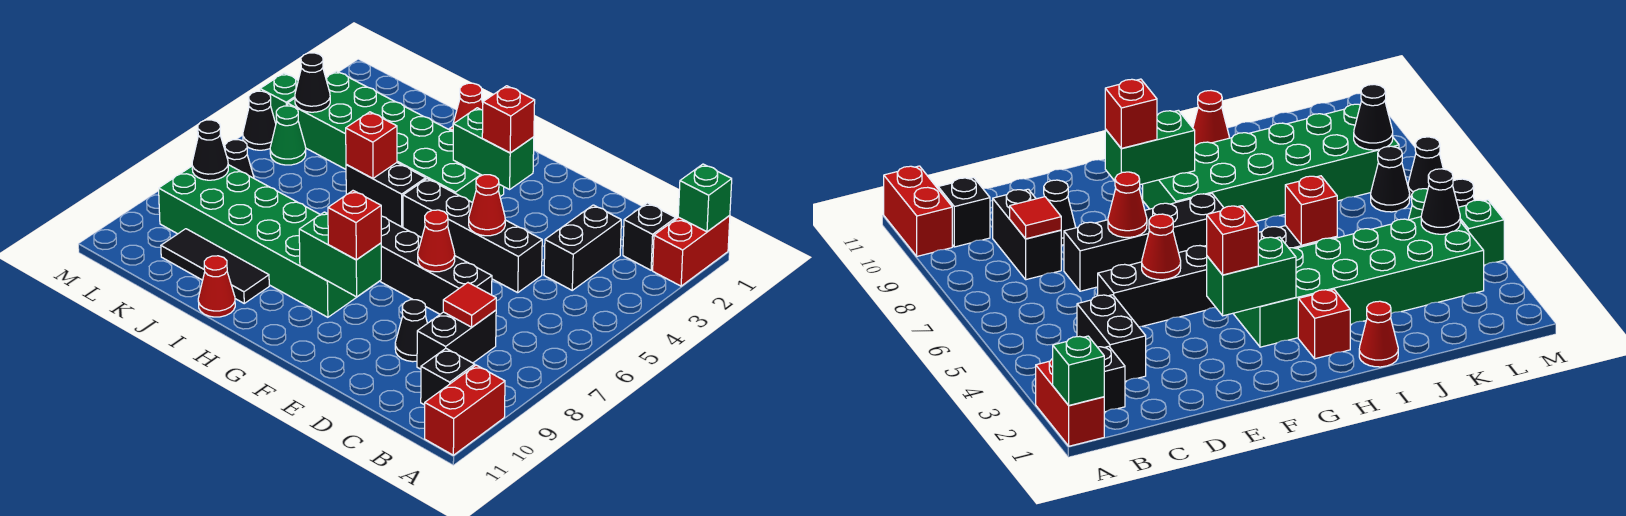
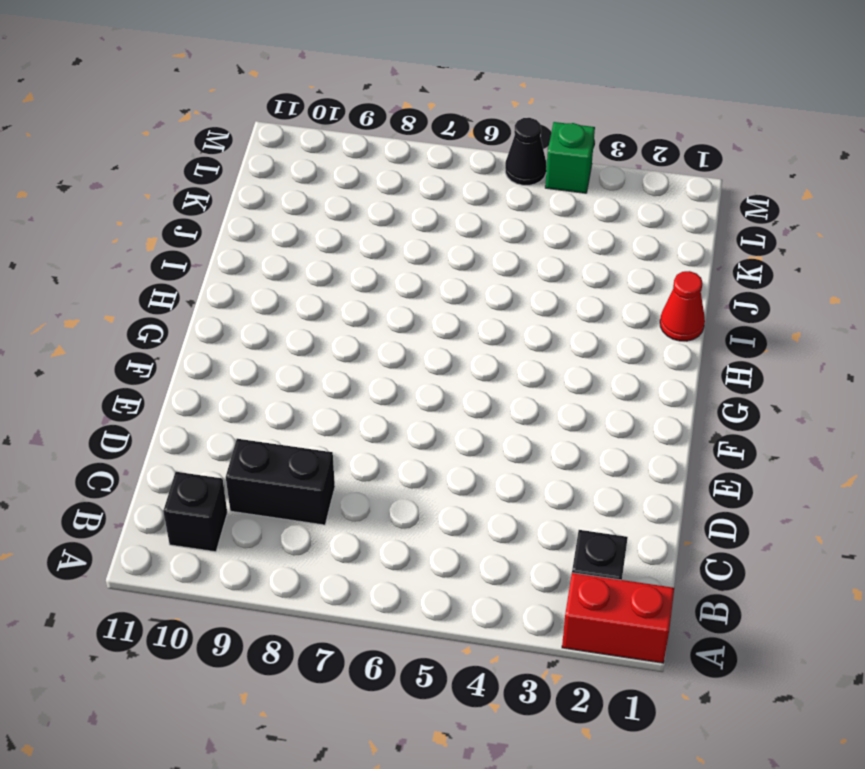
none -> red 1x2 brick [425,365,505,455]
none -> black 1x2 brick [544,205,621,290]
none -> black 1x4 brick [403,179,542,293]
none -> black 1x4 brick [380,216,492,314]

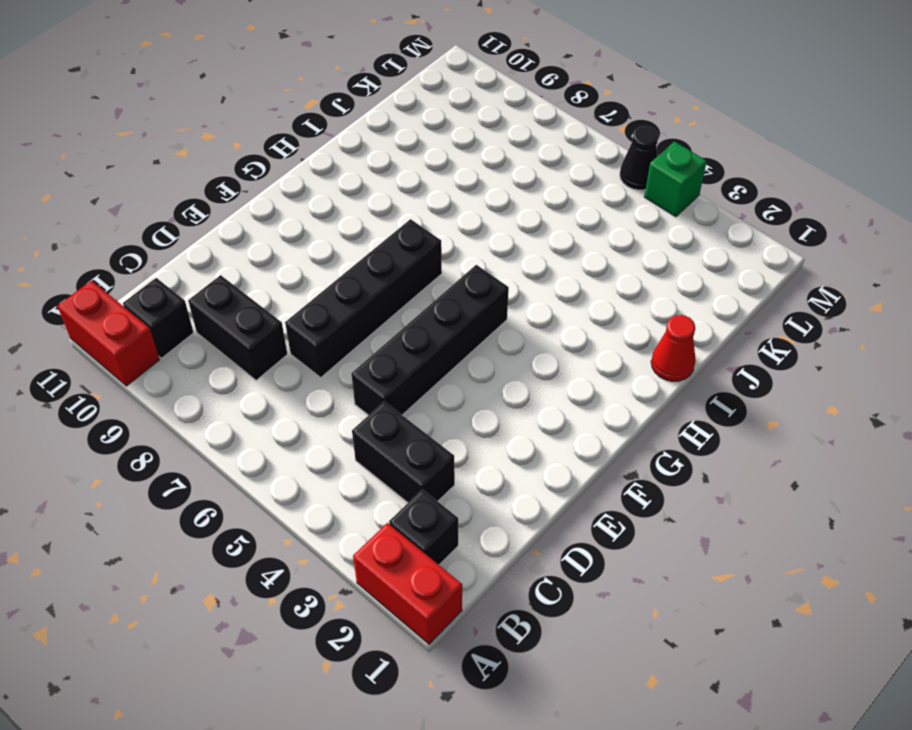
none -> black 1x1 cone [395,300,427,362]
none -> green 2x6 brick [288,71,504,203]
none -> green 2x6 brick [159,165,371,317]
none -> red 1x1 brick [1298,290,1350,359]

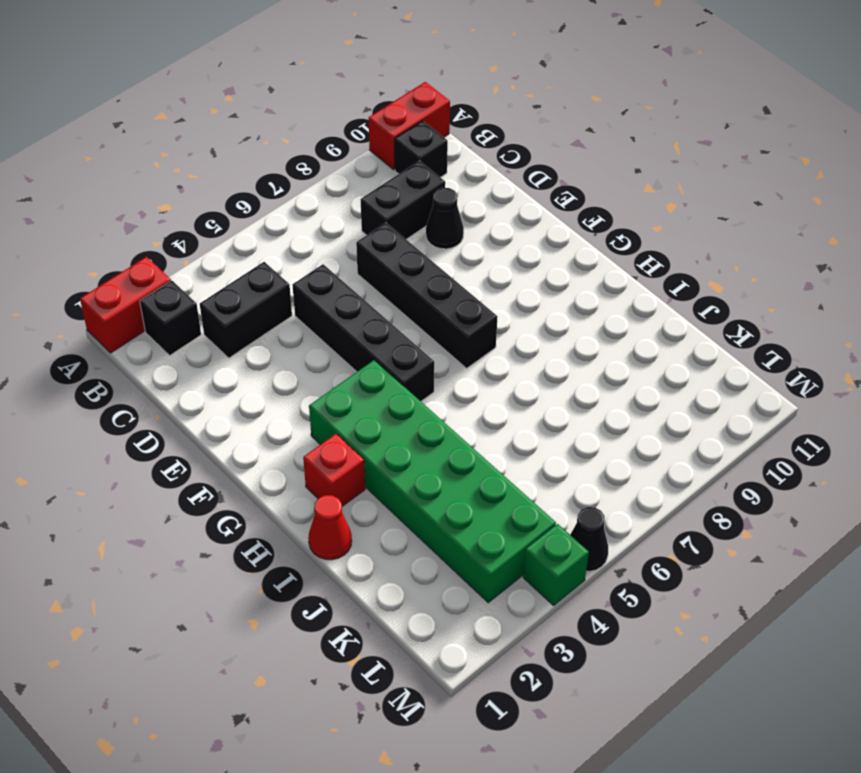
none -> green 2x6 brick [159,165,371,317]
none -> black 1x2 brick [346,163,426,227]
none -> black 1x3 tile [161,229,269,303]
none -> red 1x1 cone [198,256,235,317]

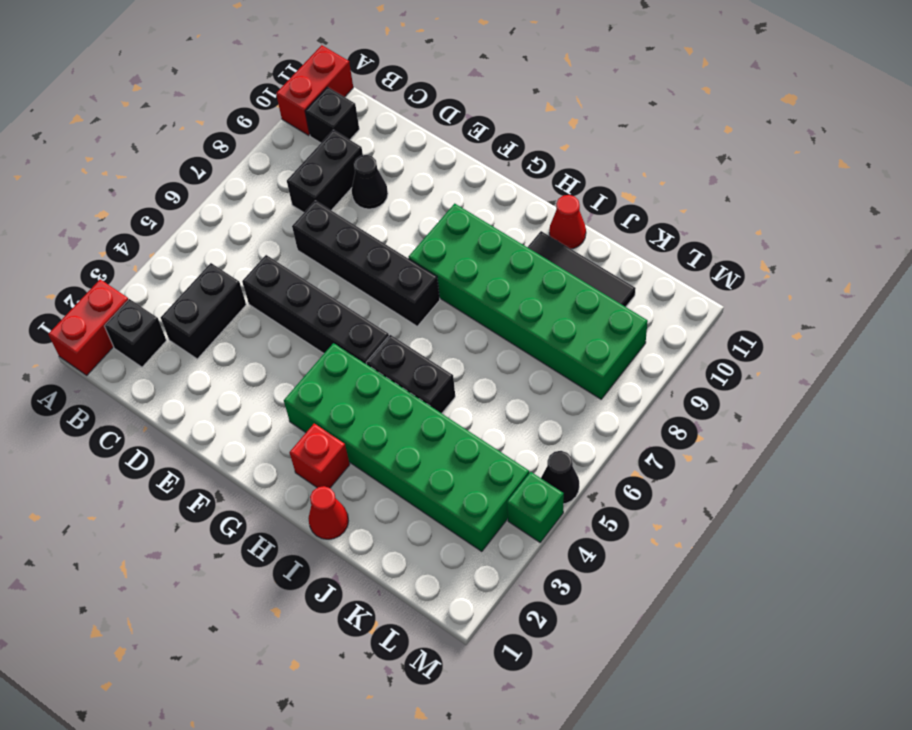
none -> green 1x1 cone [270,106,306,165]
none -> black 1x1 cone [225,140,254,178]
none -> black 1x1 cone [1408,137,1443,197]
none -> green 1x1 brick [678,164,732,232]

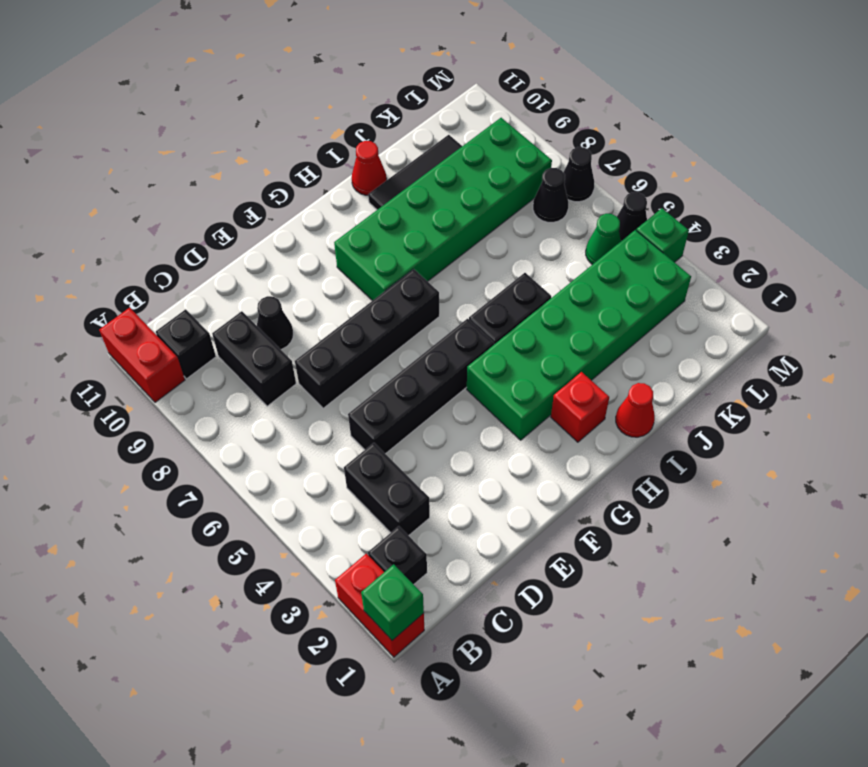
none -> red 1x1 tile [443,283,496,327]
none -> red 1x1 cone [469,175,505,236]
none -> red 1x1 cone [418,210,455,272]
none -> green 1x2 brick [453,108,534,189]

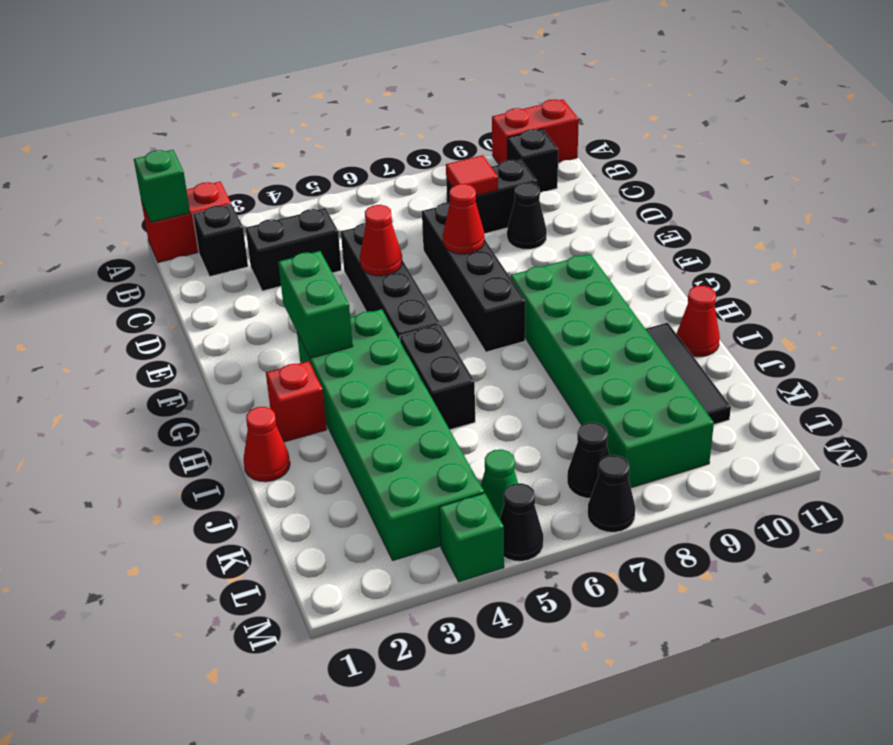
none -> green 1x2 brick [299,212,381,297]
none -> red 1x1 brick [346,112,397,178]
none -> black 1x1 cone [295,53,330,112]
none -> black 1x1 cone [192,120,228,180]

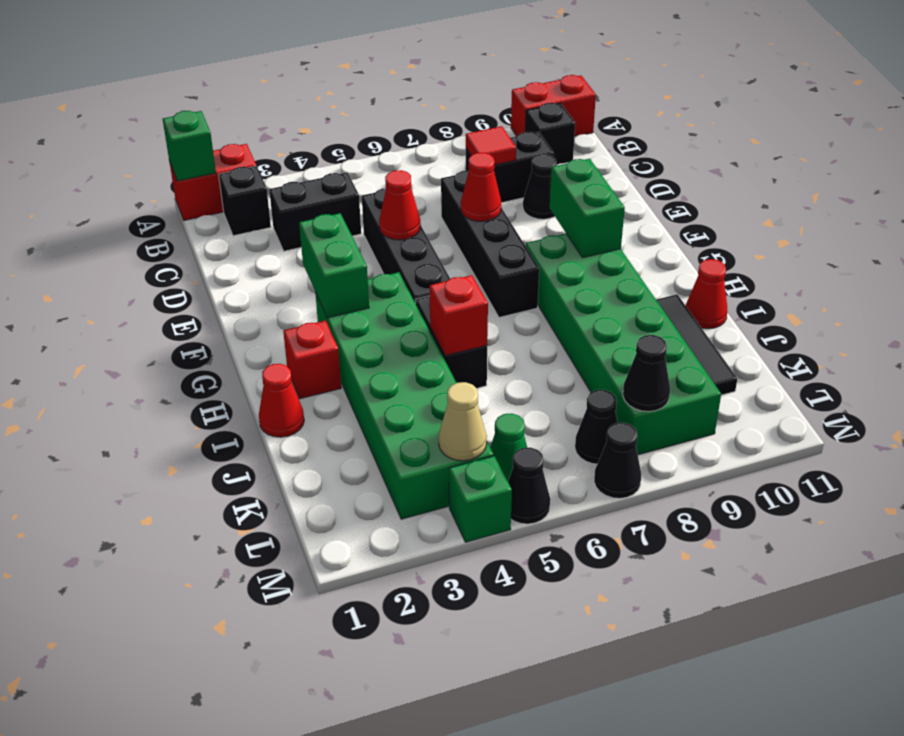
tan 1x1 cone [439,382,487,461] -> black 1x1 cone [295,53,330,112]
none -> red 1x1 brick [482,86,535,153]
none -> red 1x1 brick [328,191,381,260]

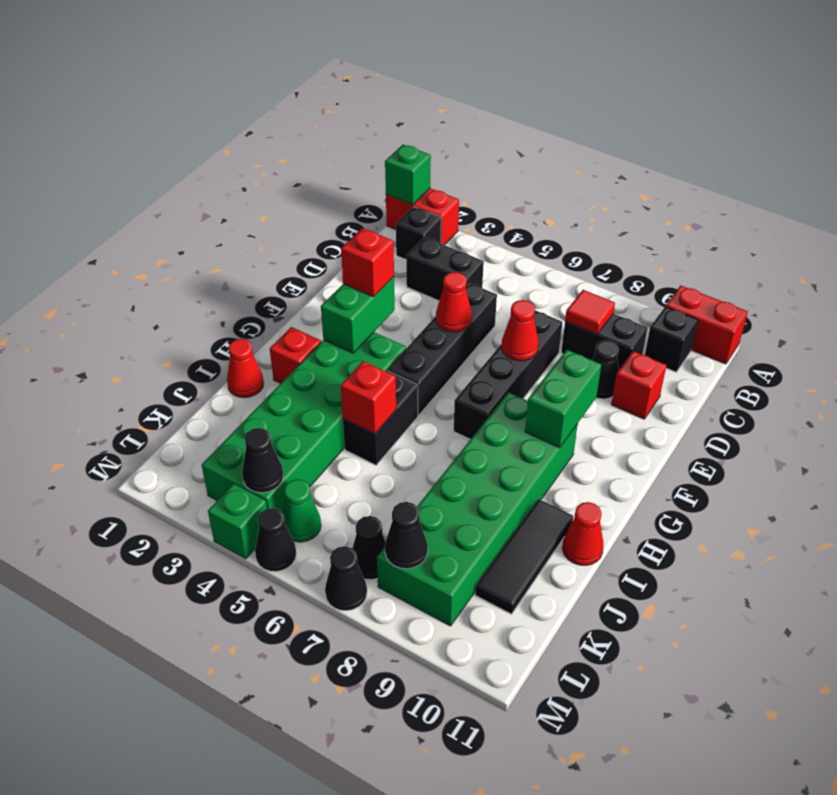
red 1x1 brick [611,351,666,419] -> red 1x1 brick moved to [328,191,381,260]

